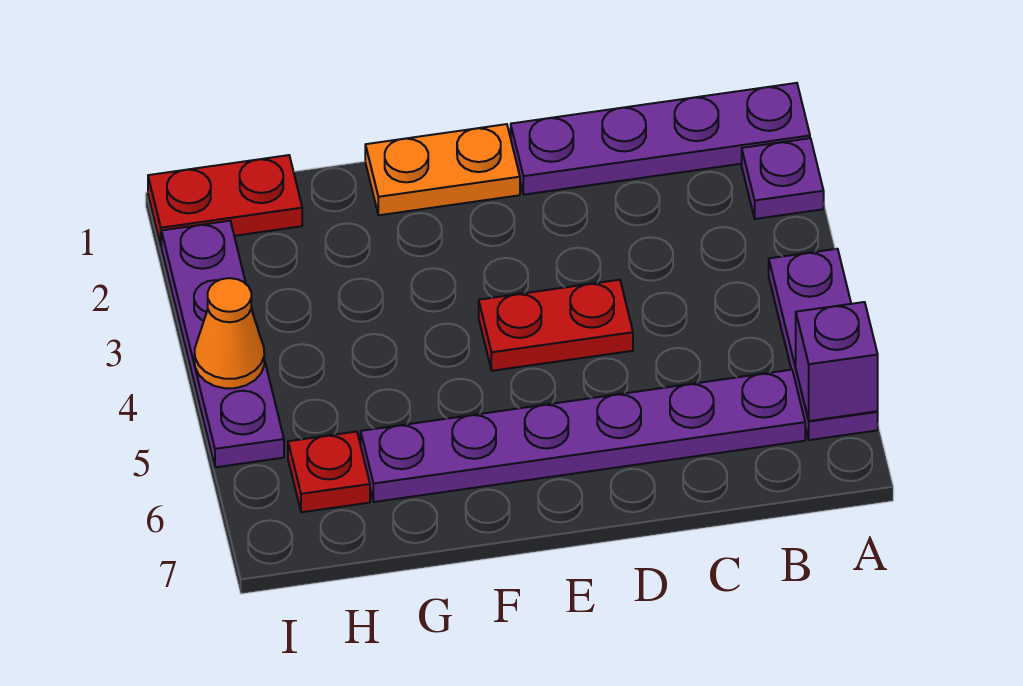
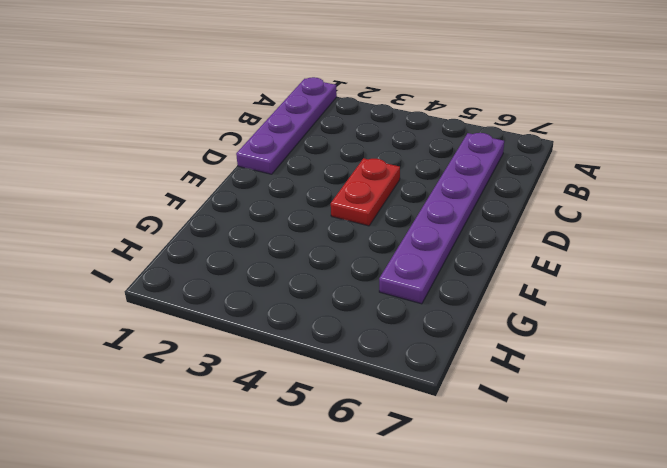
none -> purple 1x1 plate [742,138,824,219]
none -> purple 1x3 plate [769,249,878,440]

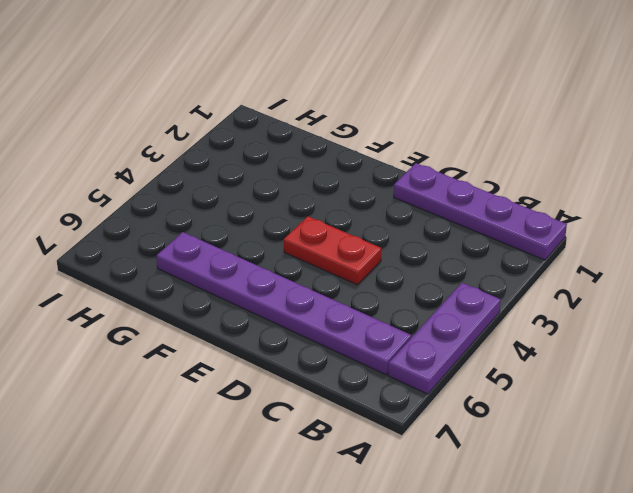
none -> purple 1x1 plate [742,138,824,219]
none -> orange 1x2 plate [365,124,520,215]

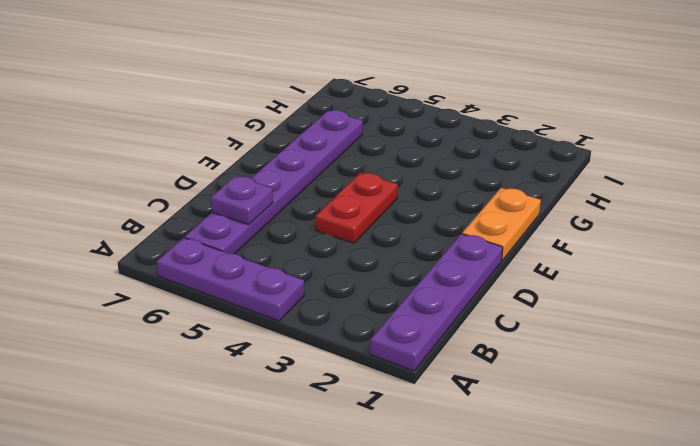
purple 1x1 plate [211,176,273,225] -> purple 1x1 plate moved to [742,138,824,219]
none -> red 1x2 plate [148,155,302,245]
none -> red 1x1 plate [288,432,370,512]

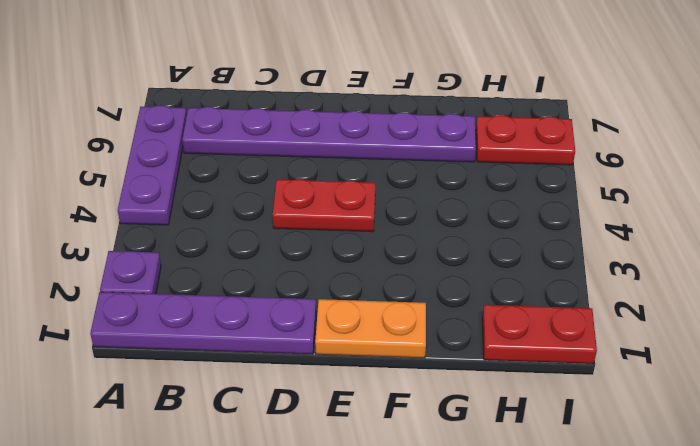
red 1x2 plate [476,115,575,165] -> red 1x1 plate [288,432,370,512]
none -> purple 1x4 plate [161,221,284,467]
none -> purple 1x1 brick [796,302,878,421]

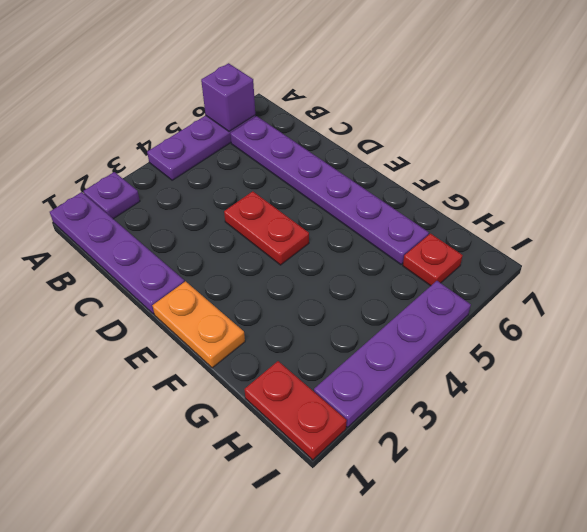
none -> orange 1x1 cone [195,278,264,388]

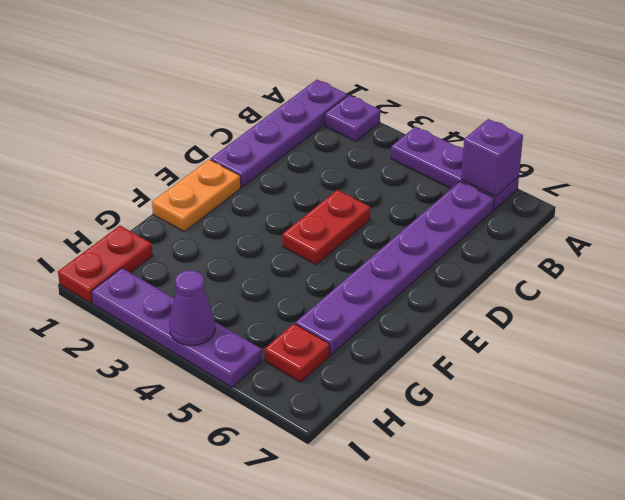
purple 1x1 cone [169,270,215,346] -> orange 1x1 cone [195,278,264,388]

